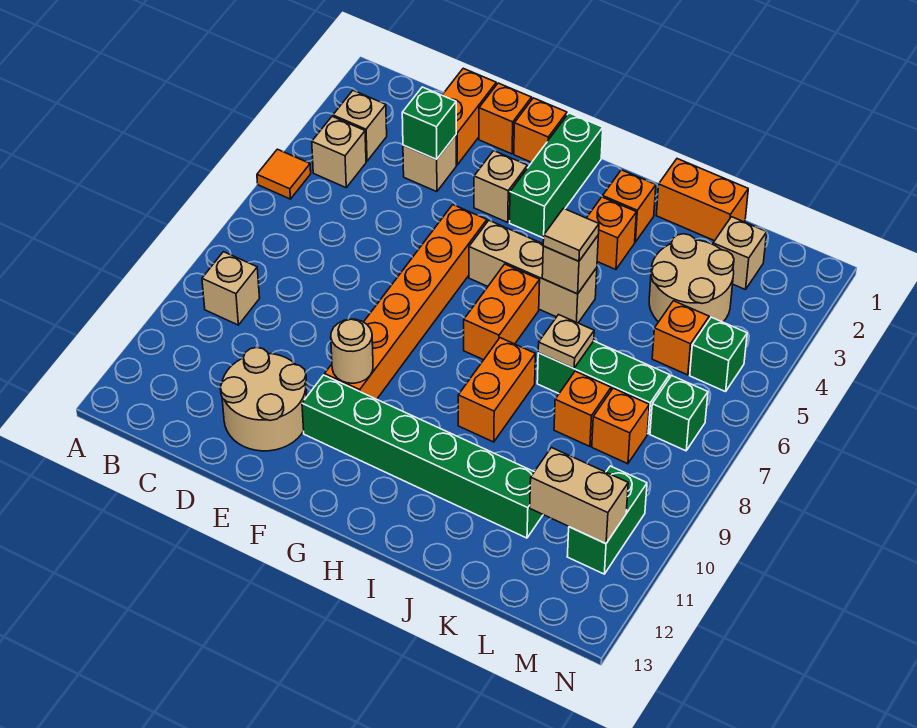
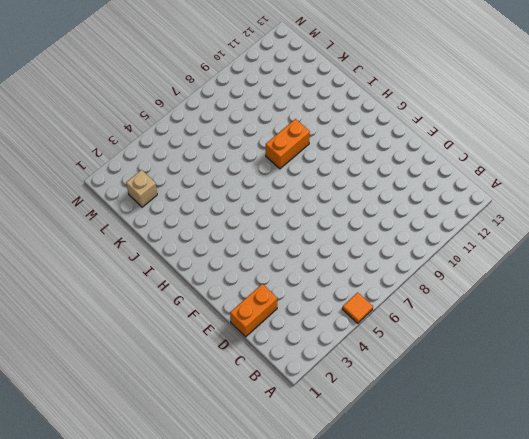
none -> tan 1x1 brick [333,91,387,161]
none -> tan 1x1 brick [312,117,366,188]
none -> tan 1x1 brick [202,252,260,325]
none -> tan 1x1 brick [403,135,456,192]

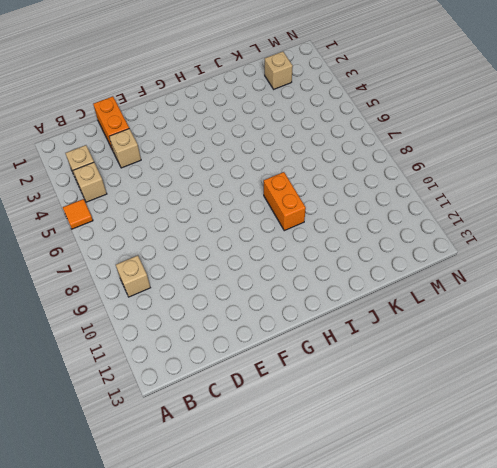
none -> tan 2x2 round brick [220,347,307,451]
none -> orange 1x1 brick [479,83,532,154]
none -> orange 1x1 brick [514,98,567,162]
none -> tan 1x1 brick [474,151,528,222]

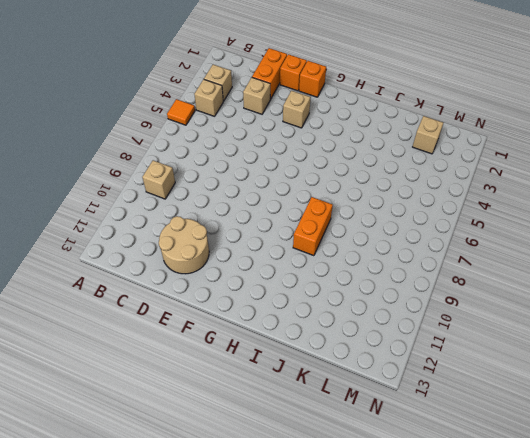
none -> orange 1x6 brick [325,205,487,399]
none -> green 1x6 brick [302,375,543,538]
none -> green 1x3 brick [510,113,603,238]
none -> tan 1x3 brick [469,221,597,323]

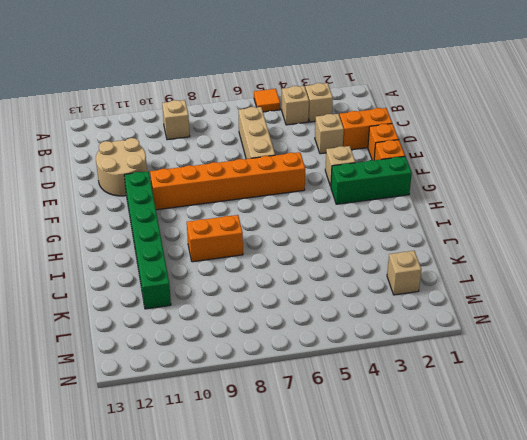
tan 1x3 brick [239,107,275,159] -> tan 1x3 brick moved to [469,221,597,323]
none -> orange 1x2 brick [464,264,540,360]
none -> orange 1x1 brick [603,170,656,242]
none -> orange 1x1 brick [587,197,636,270]
none -> orange 1x2 brick [656,159,748,241]

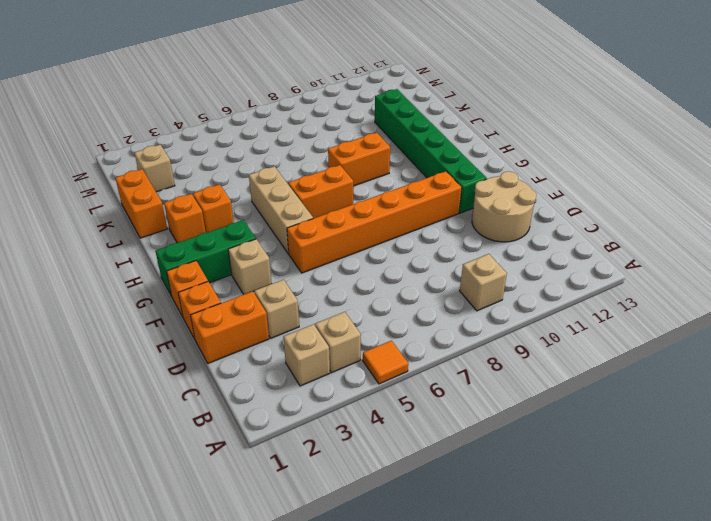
none -> green 1x3 brick [537,341,670,434]
none -> tan 2x2 round brick [649,234,734,322]
none -> orange 1x1 brick [554,371,611,446]
none -> orange 1x1 brick [652,301,709,375]

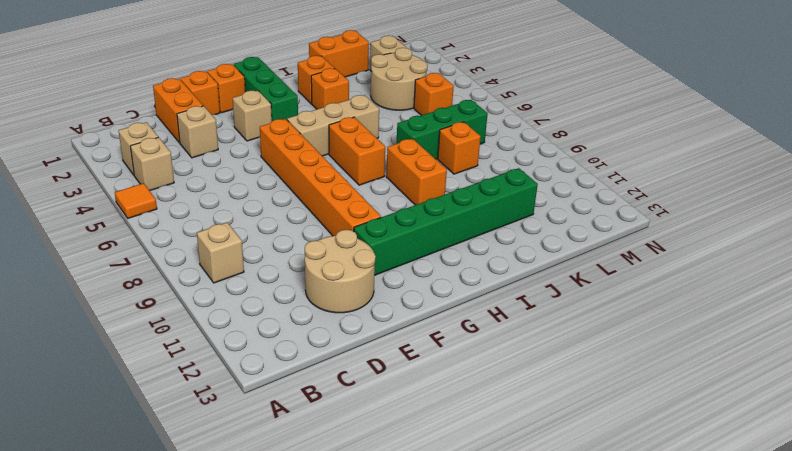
none -> orange 1x1 brick [592,388,649,464]
none -> green 1x1 brick [690,317,747,392]
none -> green 1x1 brick [650,376,708,451]
none -> green 1x2 brick [567,466,647,574]

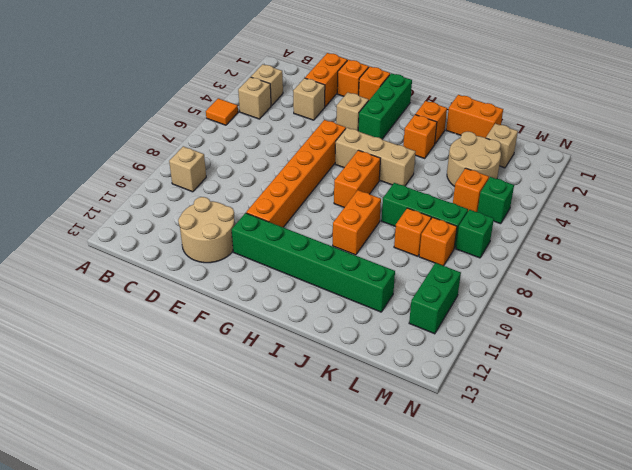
none -> green 1x1 brick [402,87,456,159]
none -> tan 1x1 round brick [331,319,373,383]
none -> tan 1x1 brick [542,236,598,294]
none -> tan 1x1 plate [538,315,594,368]

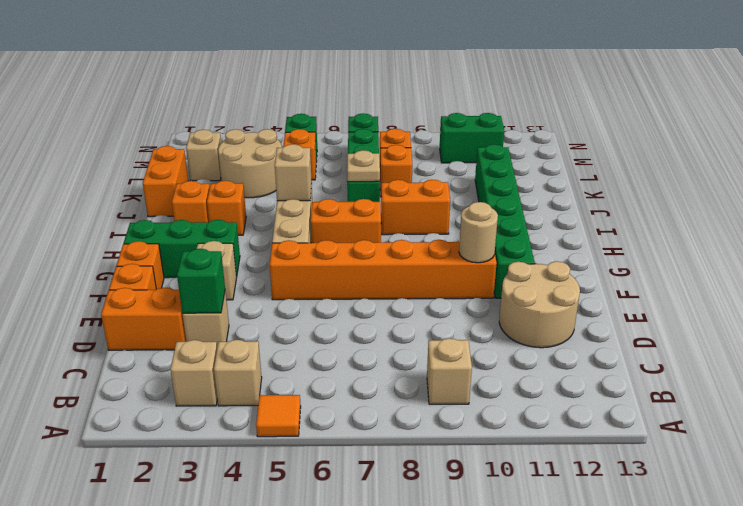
none -> tan 1x2 brick [530,448,628,544]
none -> tan 1x1 tile [543,208,599,261]

